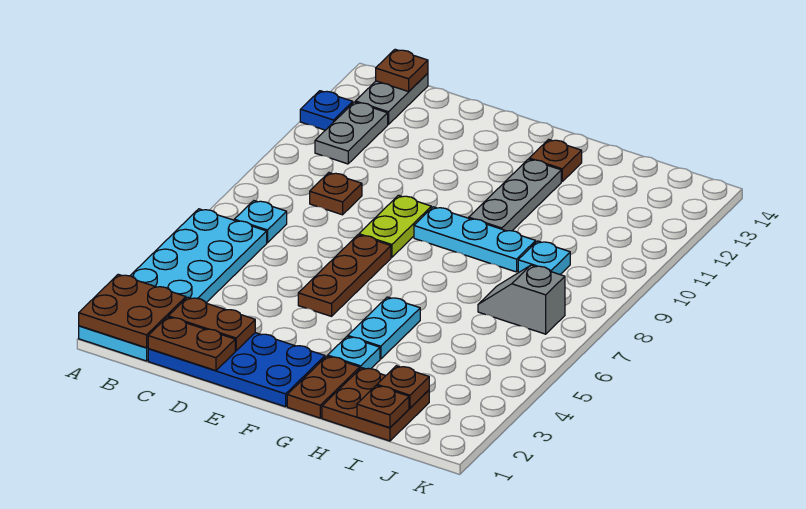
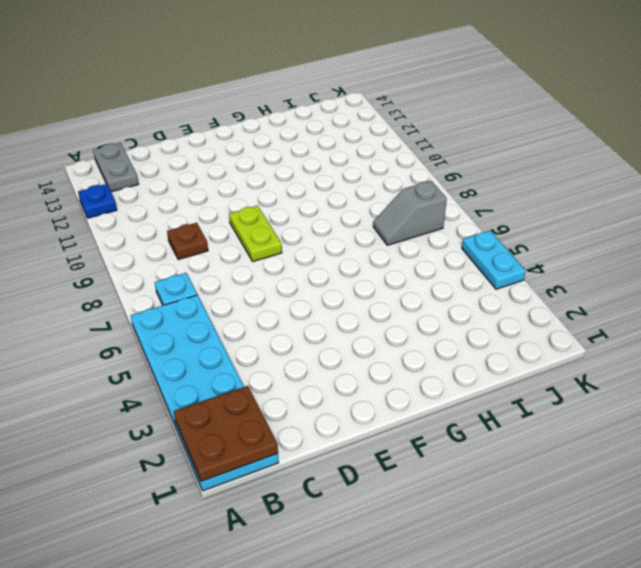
cyan 1x2 plate [462,231,526,289] -> cyan 1x2 plate moved to [348,297,420,359]
none -> grey 1x2 plate [315,102,388,164]
none -> blue 2x4 plate [148,333,325,407]
none -> brown 1x3 plate [298,235,391,316]

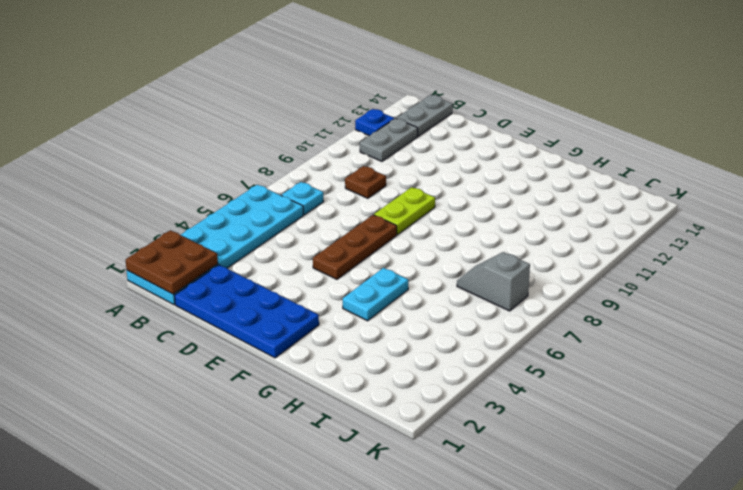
none -> cyan 1x3 plate [414,207,536,272]
none -> brown 1x2 plate [287,356,360,418]
none -> cyan 1x1 plate [328,336,380,369]

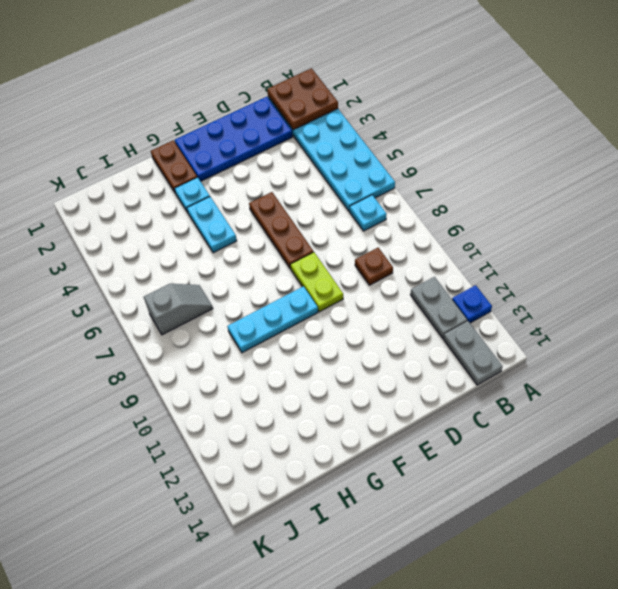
none -> grey 1x3 plate [469,159,561,231]
none -> brown 1x1 plate [529,139,582,182]
none -> brown 2x2 plate [322,368,429,441]

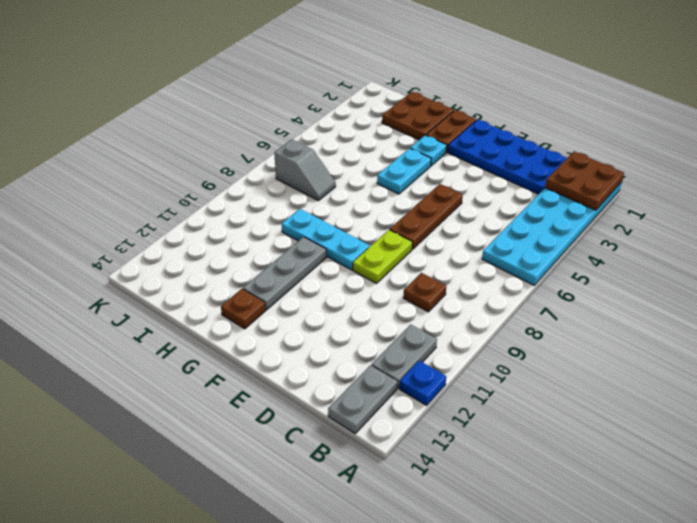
none -> cyan 1x1 plate [234,201,287,243]
none -> cyan 1x1 plate [518,241,570,274]
none -> brown 1x1 plate [376,49,428,92]

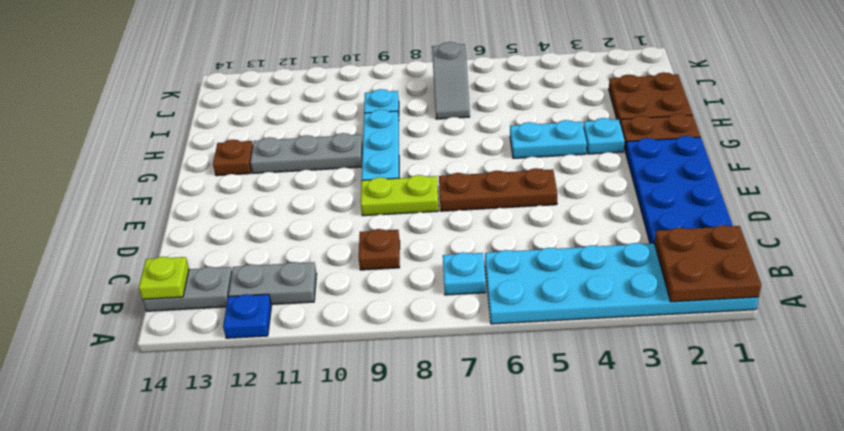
lime 1x1 plate [139,257,189,299] -> brown 1x1 plate [376,49,428,92]
none -> brown 1x2 plate [148,317,235,371]
none -> brown 1x2 plate [168,297,255,351]
none -> brown 1x1 plate [357,386,409,428]

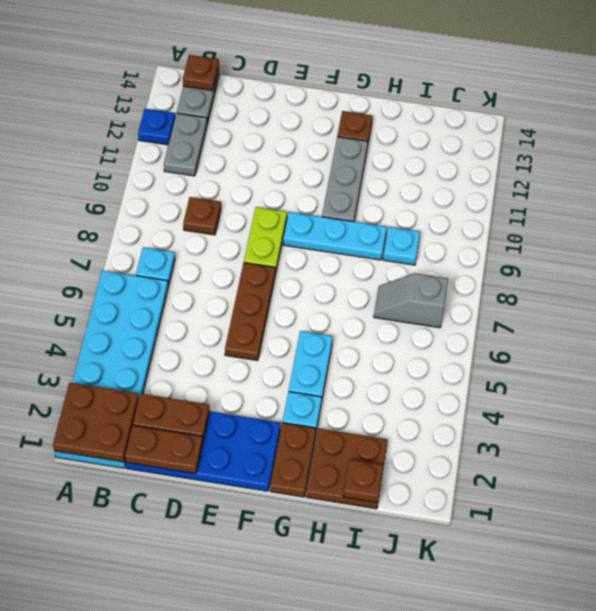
none -> brown 1x1 plate [377,366,429,408]

